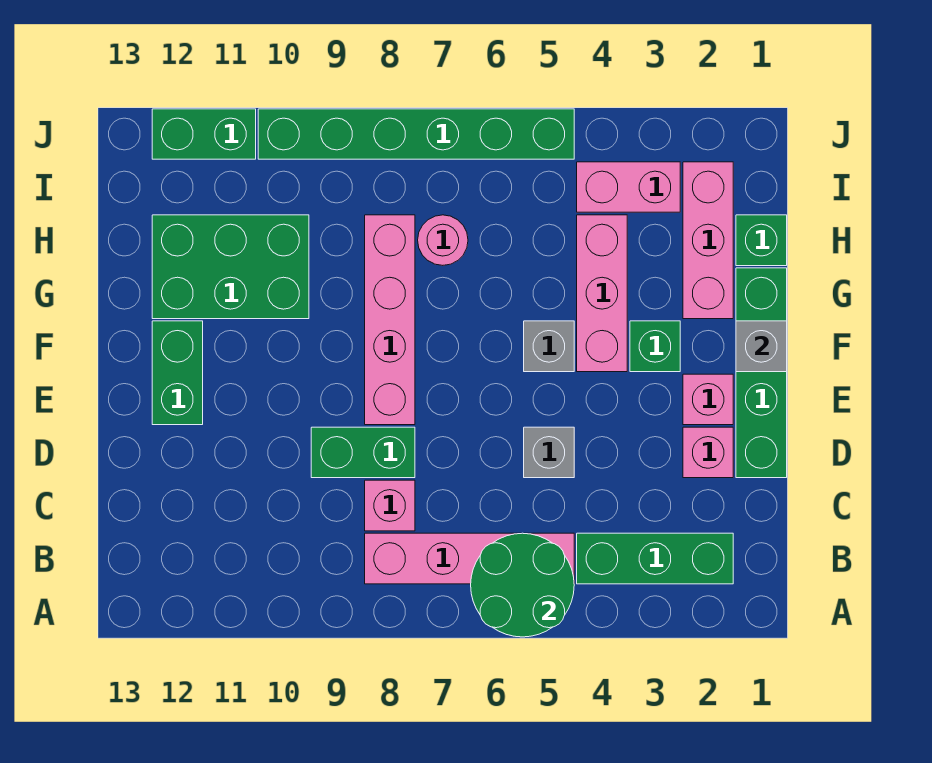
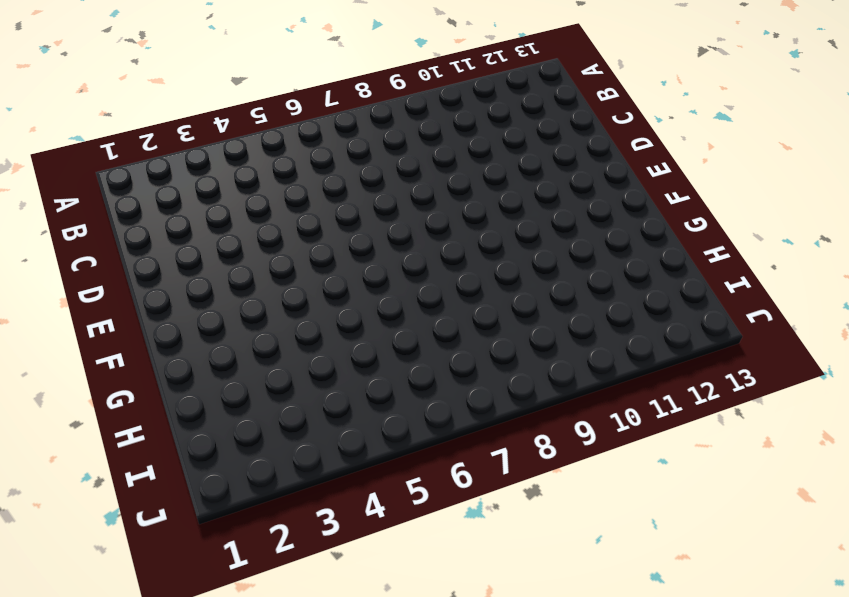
none -> green 1x3 brick [577,533,733,584]
none -> pink 1x4 brick [365,533,574,584]
none -> pink 1x1 brick [365,480,415,531]

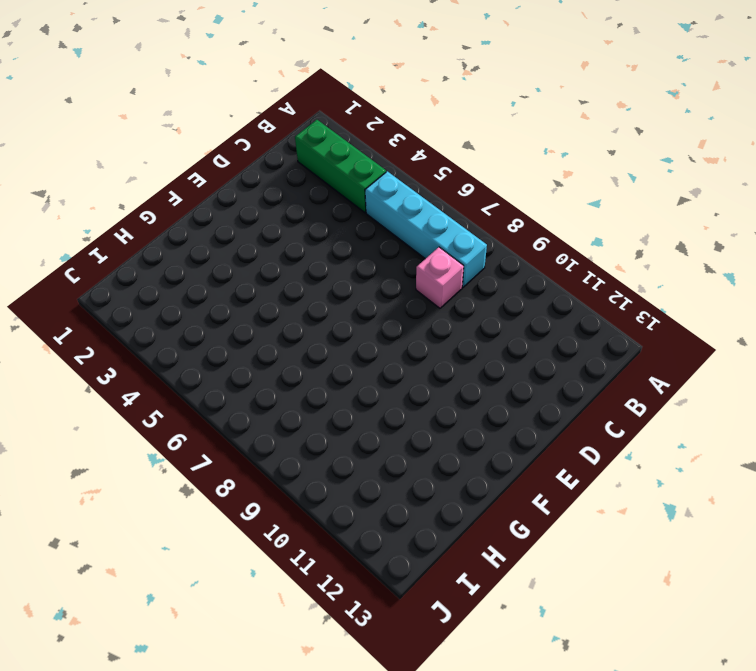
cyan 1x4 brick [365,171,487,287] -> pink 1x4 brick [365,533,574,584]
none -> green 1x4 brick [736,268,787,478]
none -> pink 1x1 brick [683,427,733,478]
none -> grey 1x1 brick [524,427,574,478]

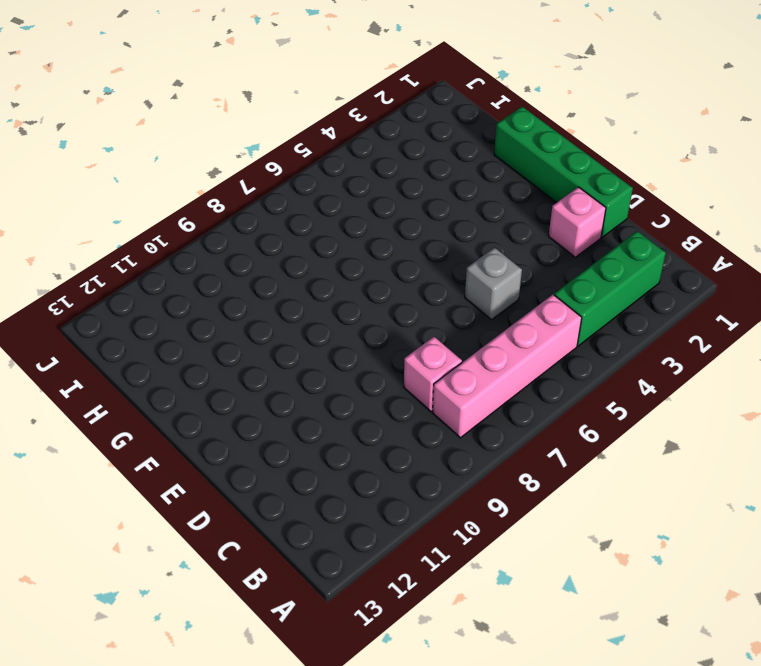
none -> green 1x2 brick [311,427,415,478]
none -> pink 1x1 brick [683,374,733,425]
none -> pink 1x4 brick [365,215,415,425]

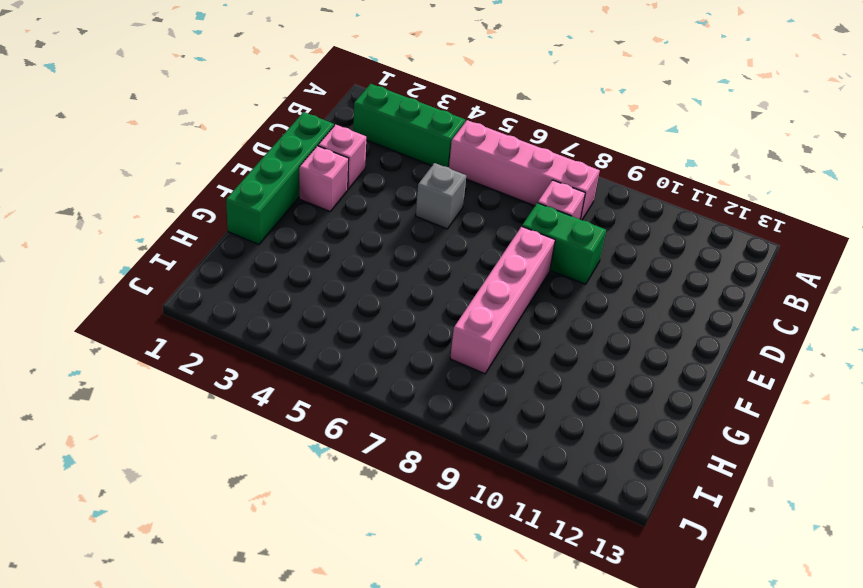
none -> green 1x2 brick [152,321,203,425]
none -> green 1x1 brick [630,321,680,372]
none -> pink 1x3 brick [577,215,627,372]

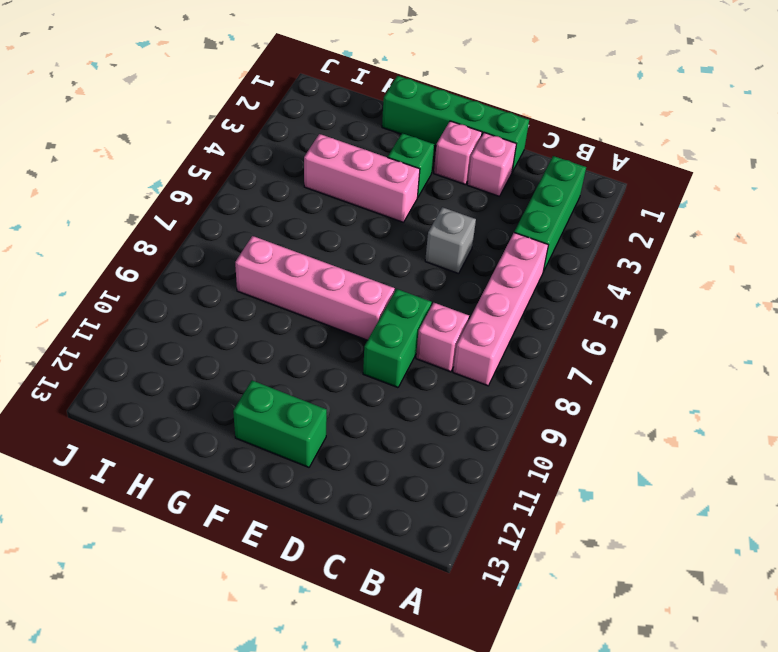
none -> grey 1x1 brick [524,321,574,372]
none -> pink 1x3 brick [683,162,733,319]
none -> green 2x3 brick [152,215,309,319]

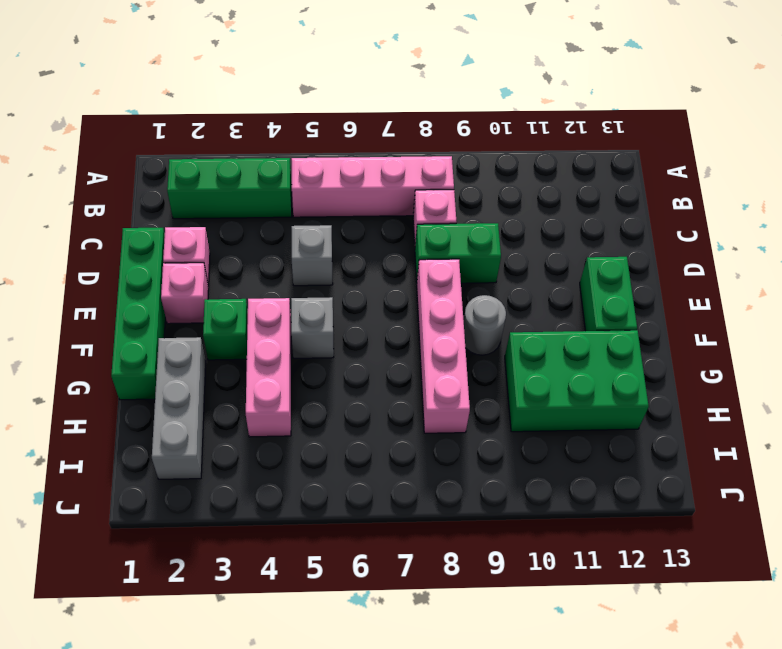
grey 1x1 round brick [464,295,506,355] -> none
grey 1x3 brick [152,337,206,479] -> pink 1x3 brick [683,162,733,319]
none -> green 1x1 brick [736,215,787,266]
none -> pink 1x1 round brick [418,215,468,265]
none -> pink 1x2 brick [577,162,680,212]

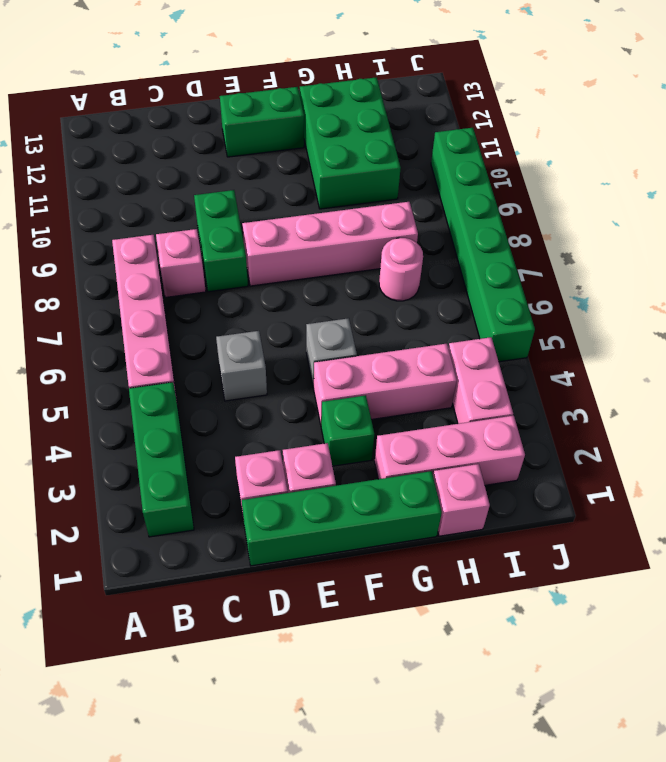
pink 1x1 brick [433,464,490,536] -> green 1x1 brick [736,215,787,266]
none -> green 1x2 brick [152,109,256,159]
none -> green 2x2 round brick [471,533,574,637]
none -> grey 1x1 brick [736,321,787,372]

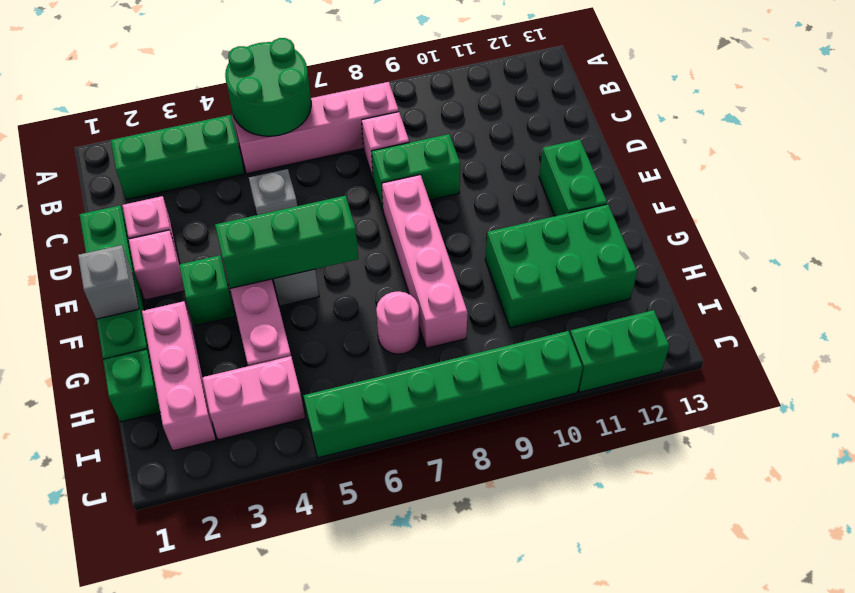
green 1x3 brick [215,196,358,288] -> none

